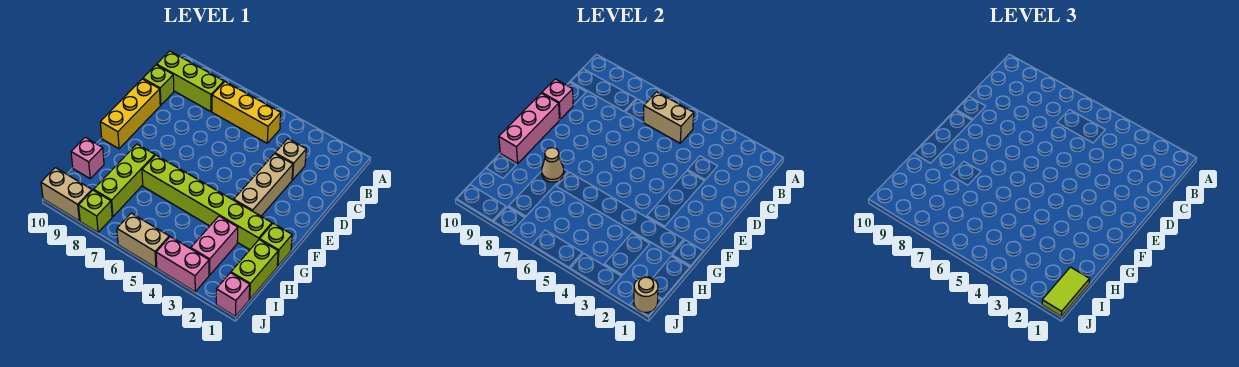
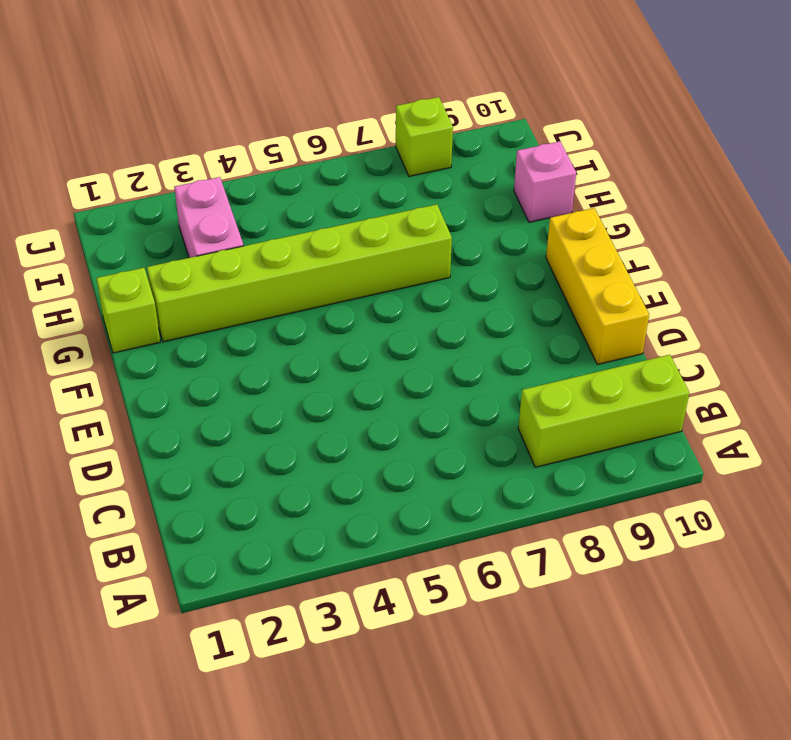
none -> yellow 1x3 brick [212,82,281,143]
none -> tan 1x1 brick [275,139,306,180]
none -> lime 1x1 brick [143,65,174,105]

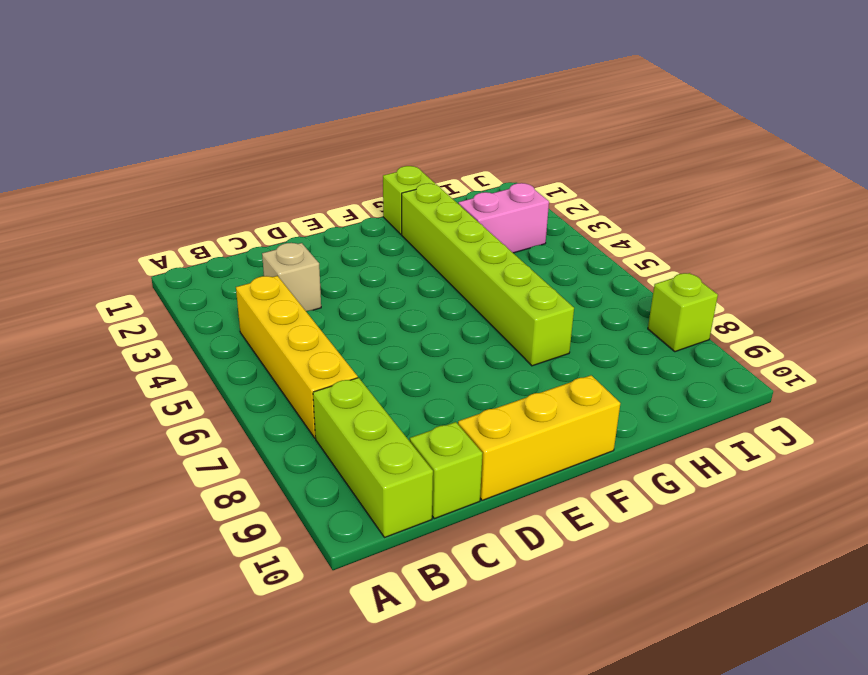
yellow 1x4 brick [236,276,358,438] -> yellow 1x3 brick [212,82,281,143]
none -> tan 1x3 brick [234,154,293,216]
none -> lime 1x3 brick [94,144,155,217]
none -> lime 1x2 brick [231,240,278,299]

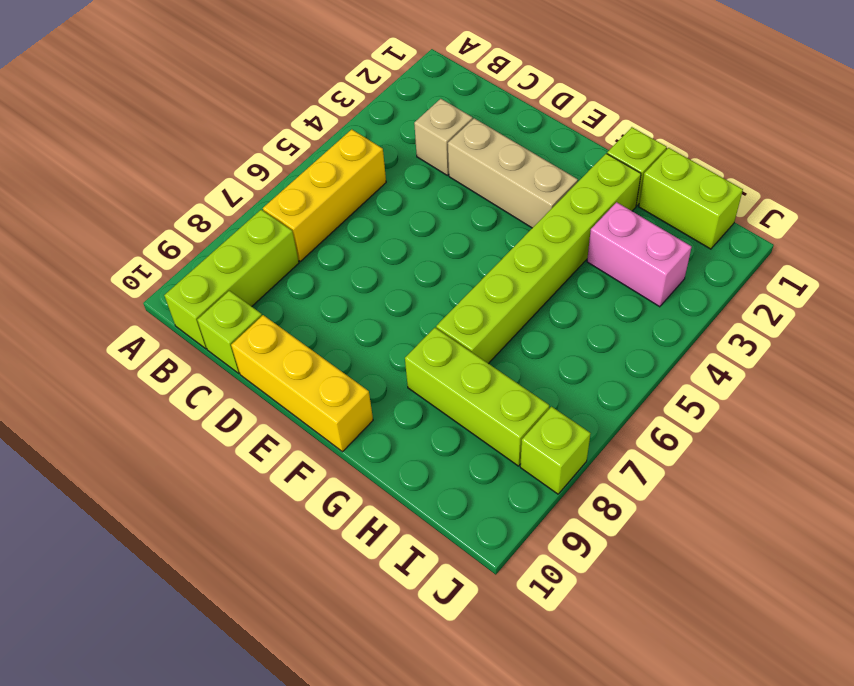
none -> pink 1x1 brick [71,137,104,179]
none -> pink 1x1 brick [216,273,250,316]
none -> pink 1x2 brick [156,237,209,292]

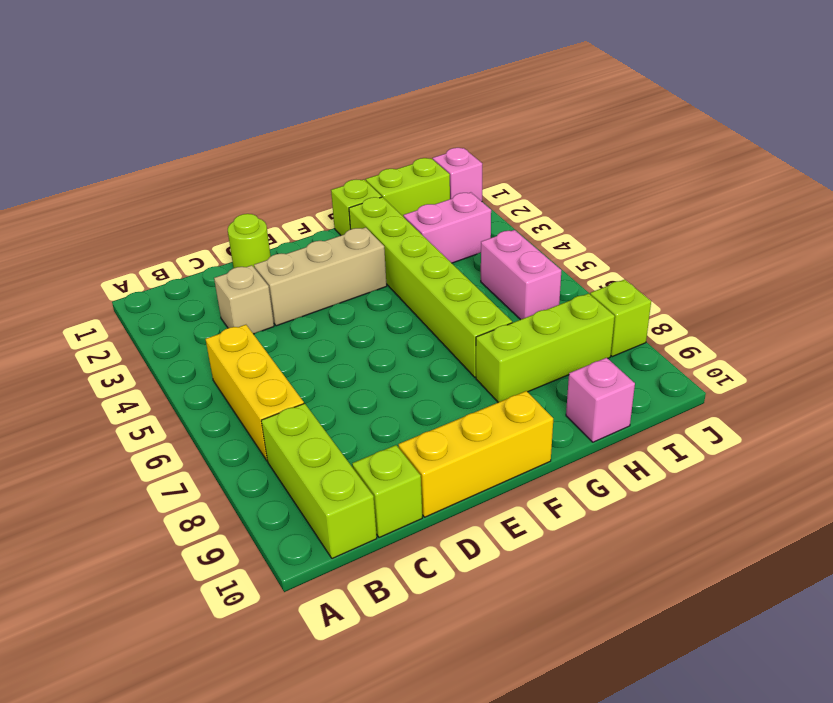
lime 1x1 round brick [228,214,271,268] -> none
pink 1x2 brick [481,230,561,320] -> pink 1x2 brick moved to [156,237,209,292]
none -> tan 1x2 brick [117,213,169,268]
none -> tan 1x2 brick [41,168,92,221]
none -> tan 1x2 brick [644,92,694,143]

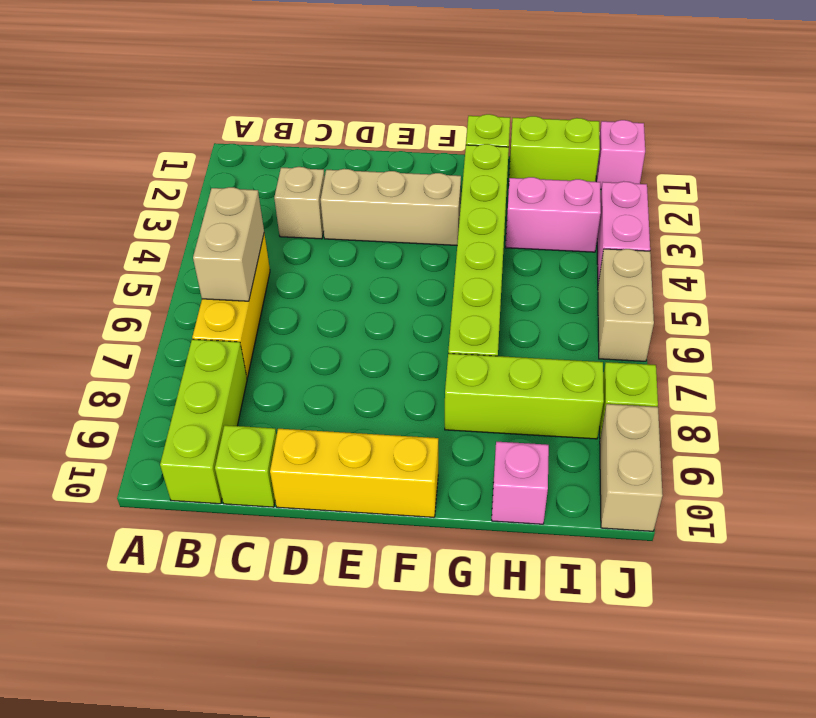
none -> pink 1x1 brick [542,79,573,119]
none -> pink 1x3 brick [499,93,560,164]
none -> tan 1x1 cone [542,148,564,182]

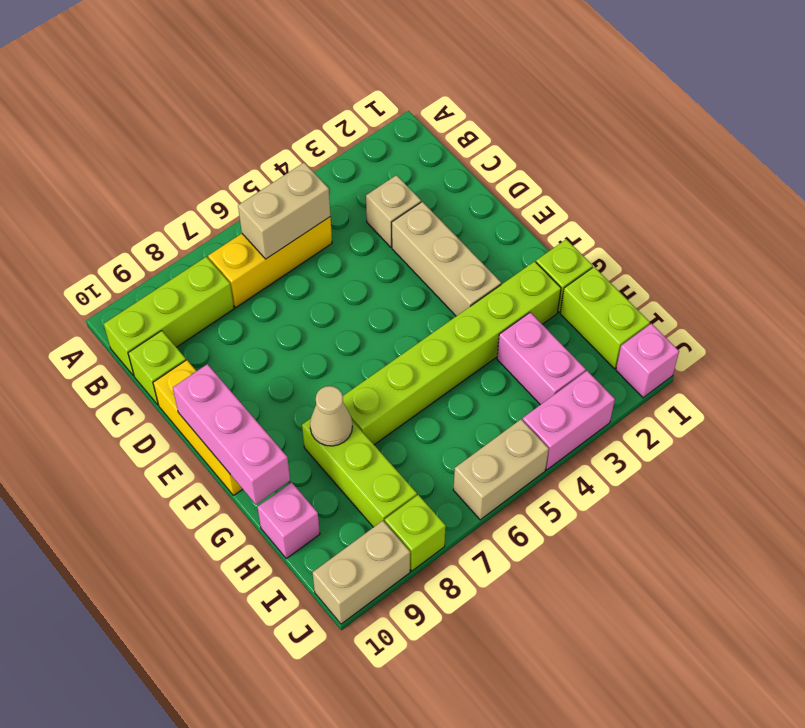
none -> pink 1x1 brick [542,79,573,119]
none -> tan 1x1 round brick [634,277,658,312]
none -> lime 1x2 tile [1042,267,1090,316]

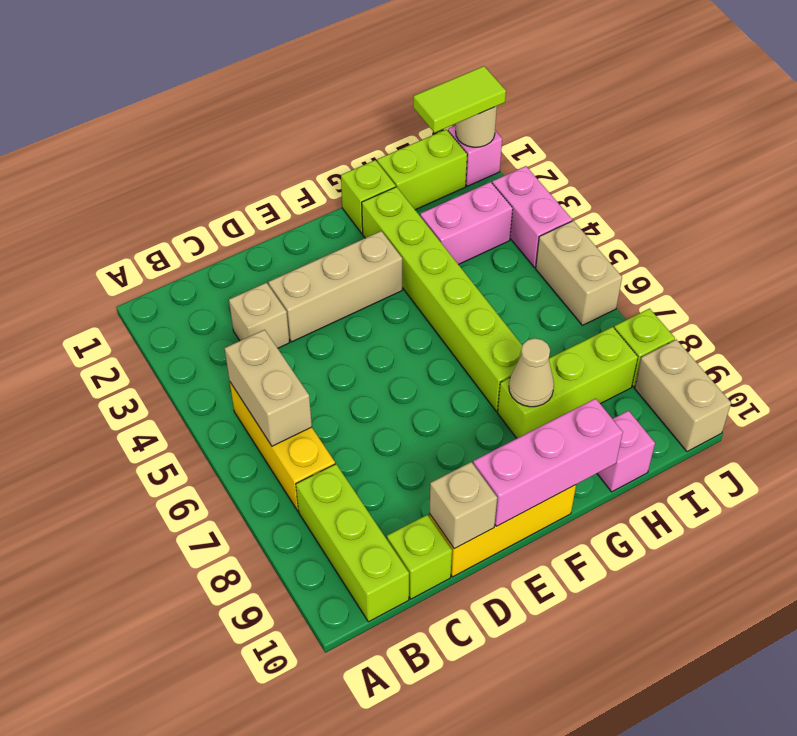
tan 1x1 brick [429,462,497,549] -> pink 1x1 brick [542,79,573,119]

